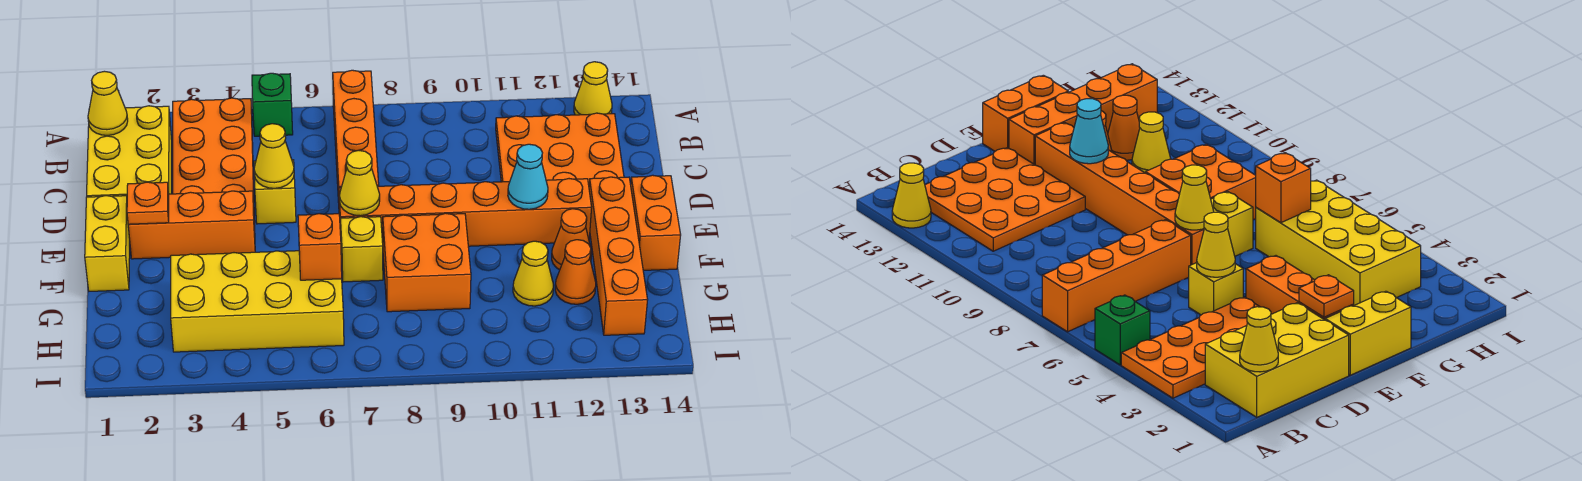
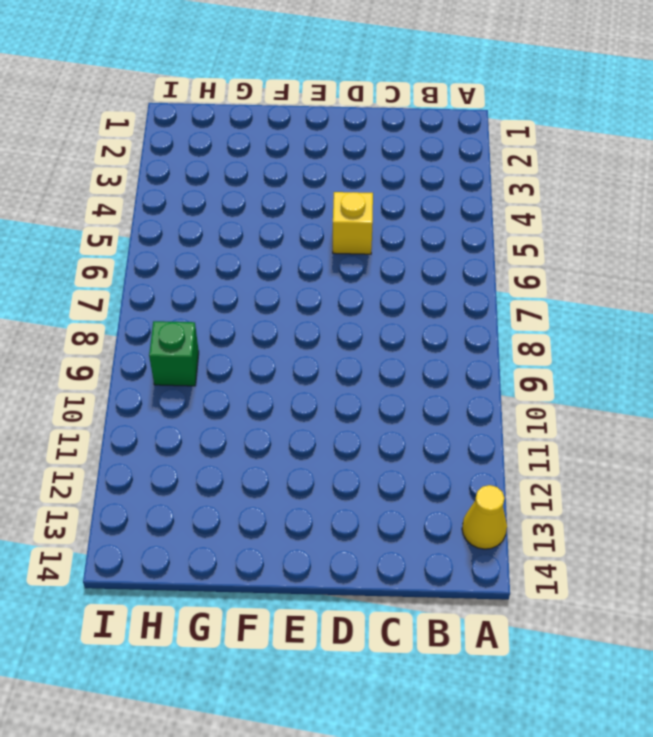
green 1x1 brick [149,321,199,386] -> green 1x1 brick moved to [252,73,293,136]
none -> orange 2x4 plate [173,98,255,222]
none -> orange 1x4 brick [333,70,379,203]
none -> yellow 2x3 brick [87,106,172,197]

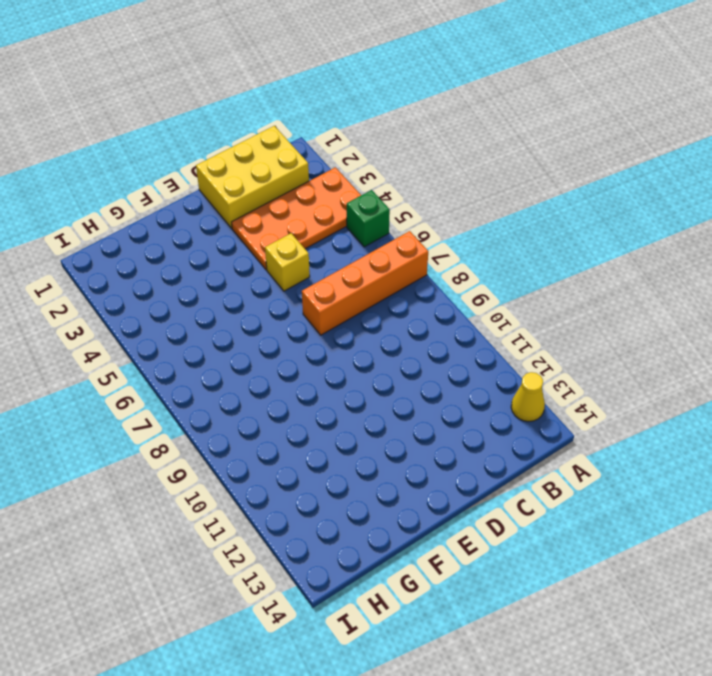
none -> orange 3x3 plate [496,113,624,185]
none -> yellow 1x2 brick [85,196,130,291]
none -> orange 1x3 brick [128,191,255,259]

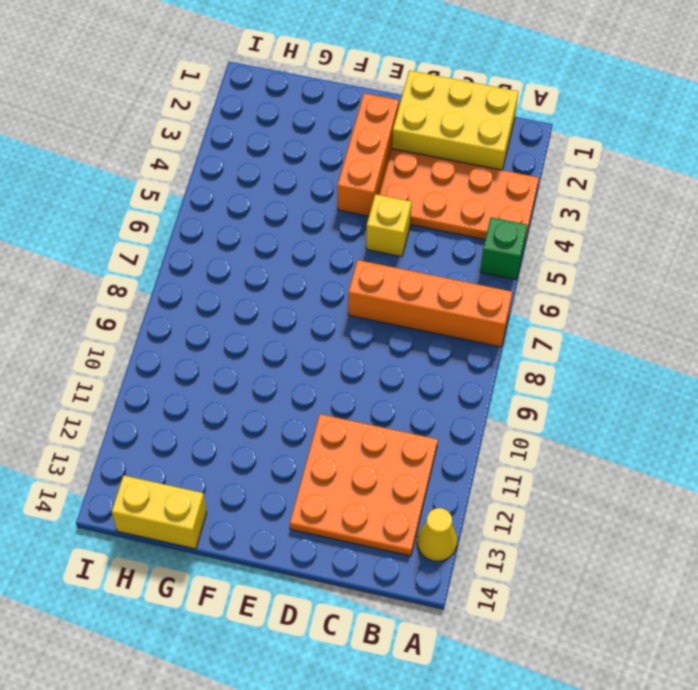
yellow 1x2 brick [112,475,207,549] -> yellow 1x2 brick moved to [85,196,130,291]
none -> orange 1x6 brick [339,179,592,246]
none -> orange 1x4 brick [589,177,648,335]
none -> orange 1x2 brick [631,175,681,270]

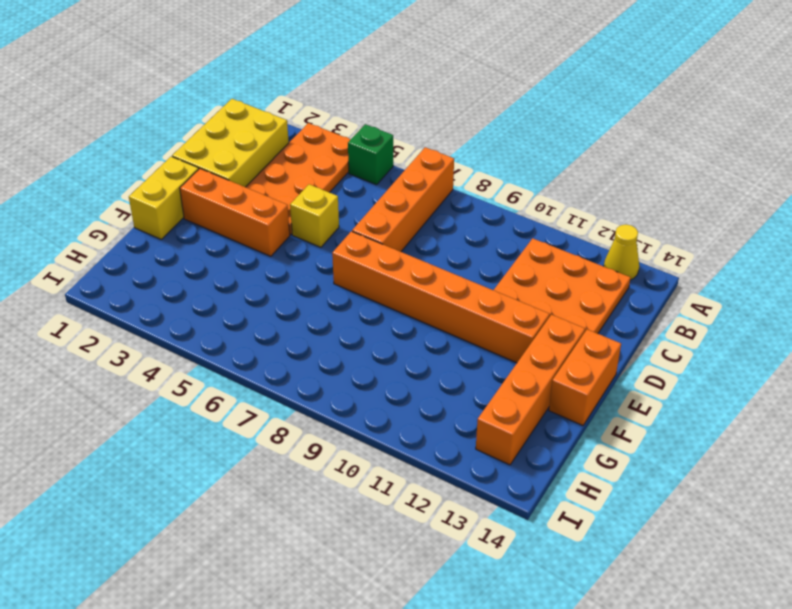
none -> yellow 1x1 brick [340,217,383,282]
none -> orange 2x2 brick [383,213,471,312]
none -> orange 1x1 cone [552,209,592,270]

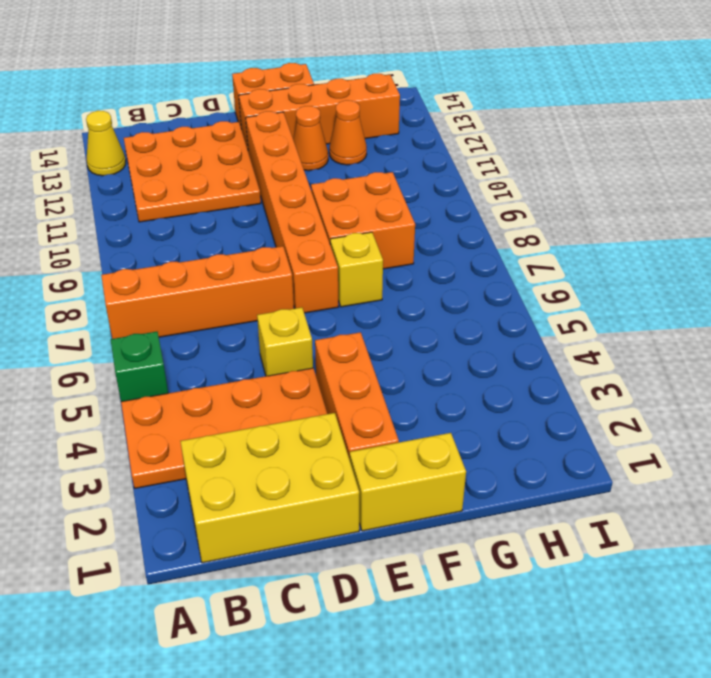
none -> yellow 2x4 brick [171,251,344,352]
none -> yellow 1x1 cone [513,241,554,306]
none -> yellow 1x1 cone [88,71,128,135]

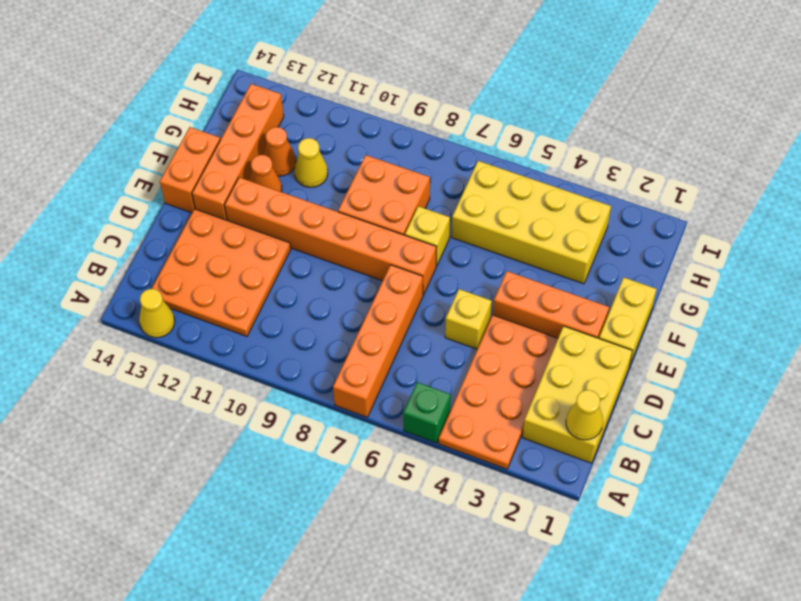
none -> yellow 1x1 cone [254,124,294,188]
none -> orange 1x1 plate [127,182,169,225]
none -> yellow 1x1 cone [339,150,380,216]

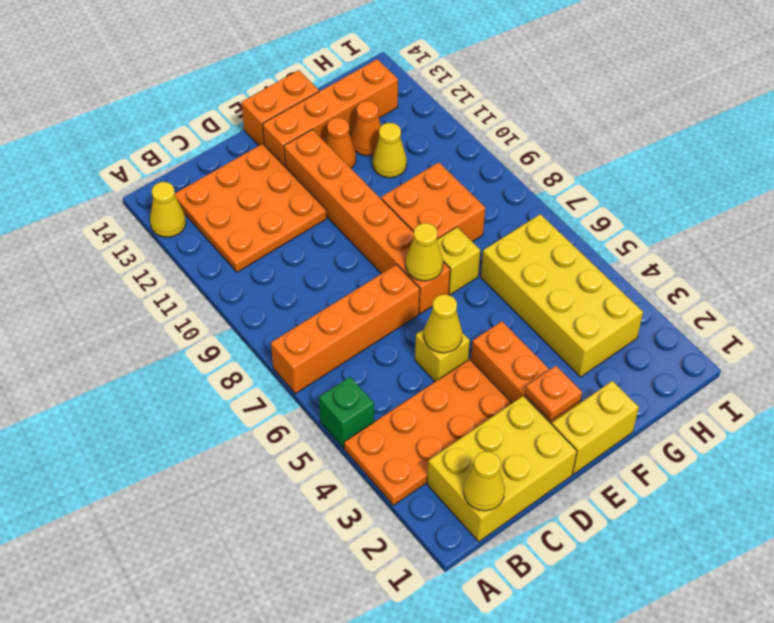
none -> cyan 1x1 cone [508,144,548,209]
none -> orange 1x1 brick [298,214,342,280]

